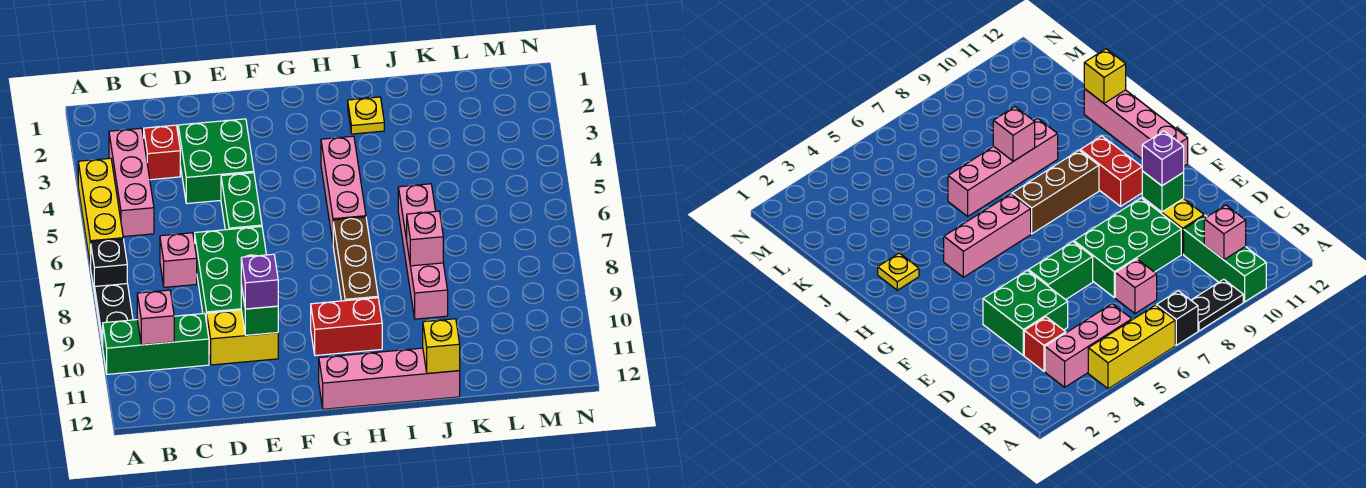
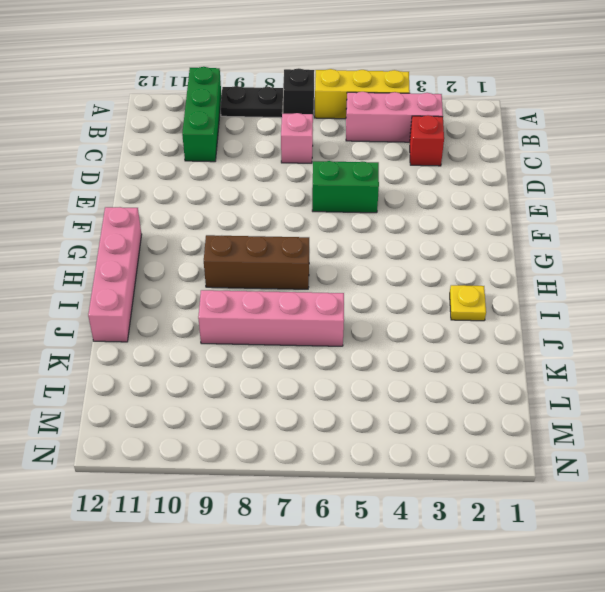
none -> green 2x2 brick [178,119,254,204]
none -> green 2x3 brick [195,226,266,323]
none -> yellow 1x2 brick [207,310,278,365]

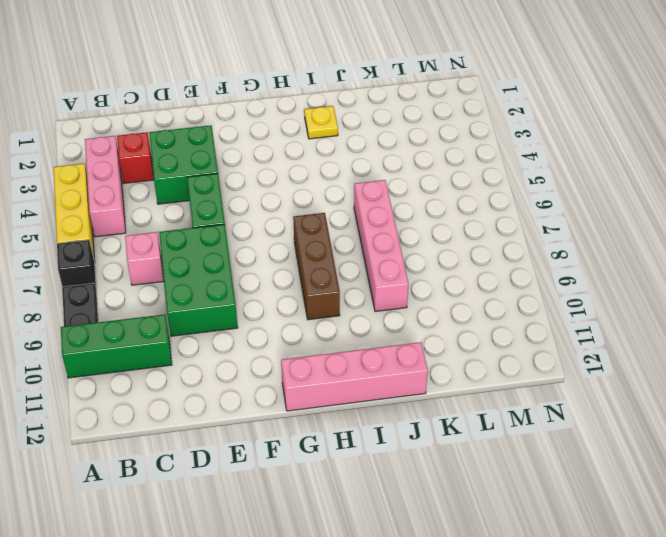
none -> yellow 1x2 brick [207,310,278,365]
none -> red 1x2 brick [311,298,382,355]
none -> pink 1x3 brick [321,136,366,242]

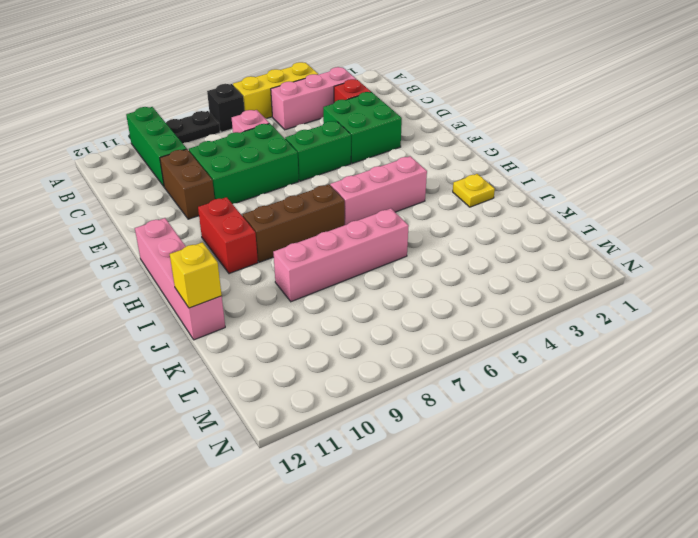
brown 1x2 brick [160,149,215,219] -> yellow 1x2 brick [207,310,278,365]
none -> pink 1x1 brick [137,290,174,345]
none -> green 1x1 brick [241,285,278,335]
none -> pink 1x1 brick [407,211,443,266]

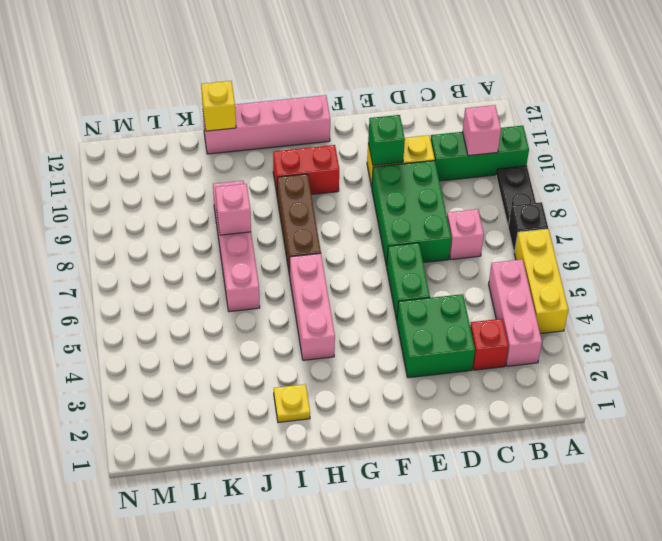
none -> purple 1x1 brick [241,254,278,309]

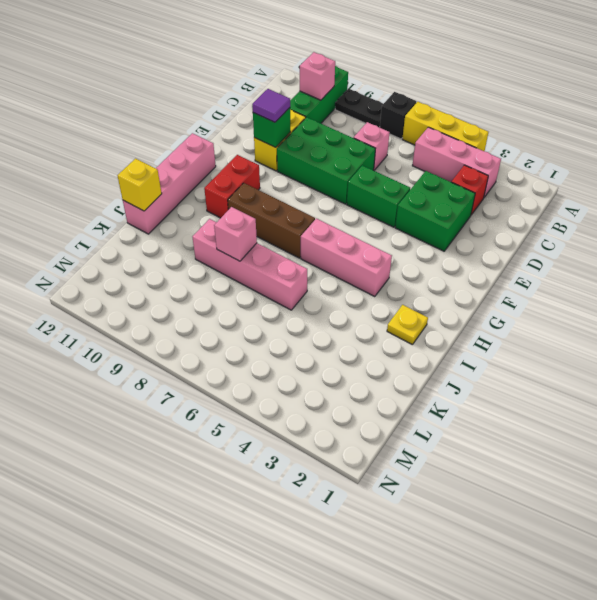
purple 1x1 tile [252,89,290,122] -> purple 1x1 brick [241,254,278,309]

